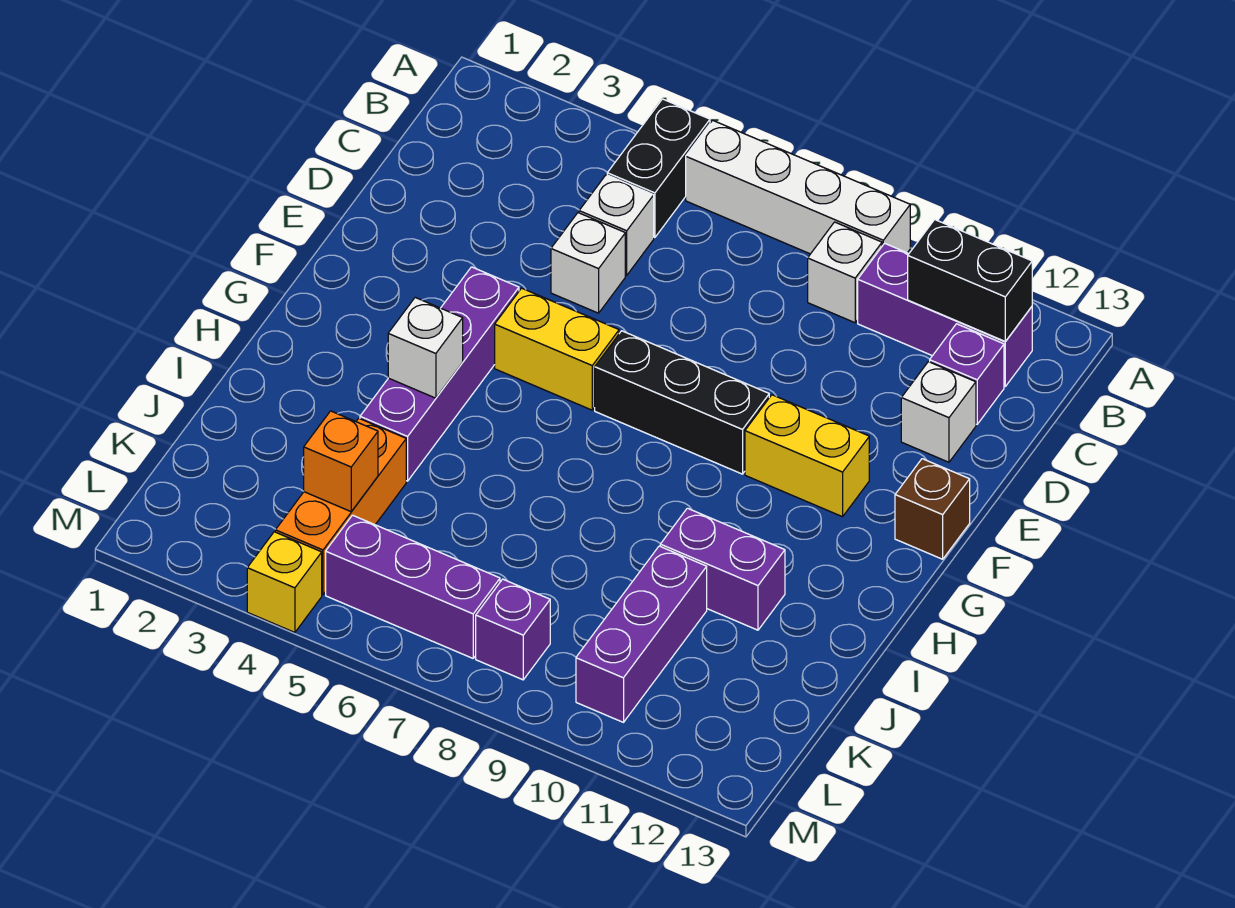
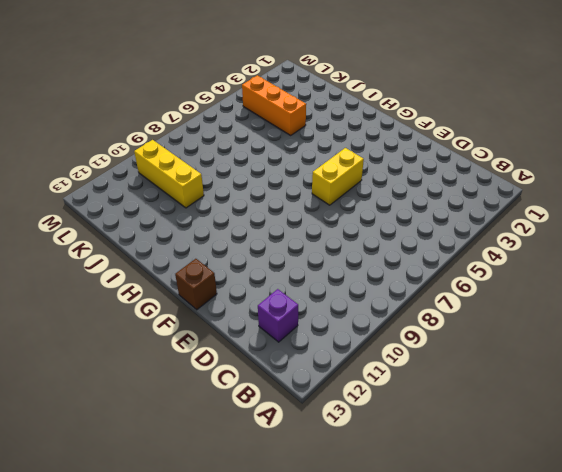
yellow 1x3 brick [134,140,204,208] -> purple 1x3 brick [576,546,707,722]
none -> black 1x2 brick [607,99,710,238]
none -> white 1x4 brick [686,120,910,254]
none -> white 1x1 brick [808,222,882,323]

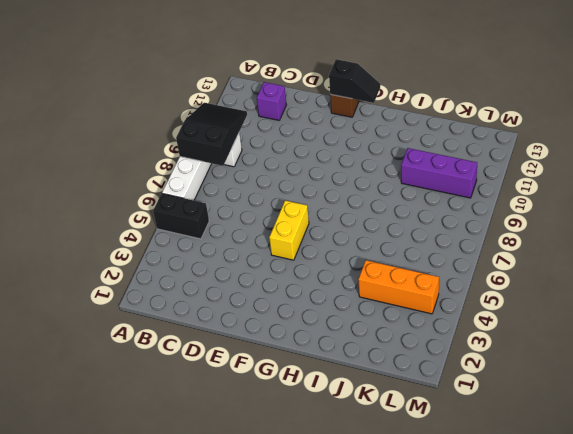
black 2x3 slope [176,103,247,166] -> none
black 1x2 slope [329,59,380,103] -> none
none -> purple 1x3 brick [858,243,1032,386]
none -> white 1x1 brick [579,175,654,275]
none -> white 1x1 brick [551,213,625,313]

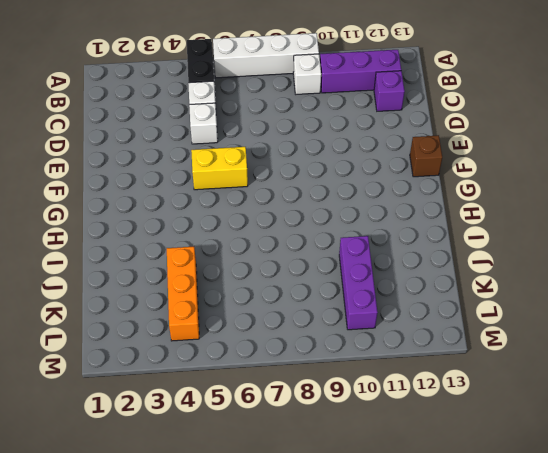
none -> white 1x1 brick [901,362,976,462]
none -> purple 1x4 brick [360,267,519,481]
none -> black 1x3 brick [595,331,769,474]

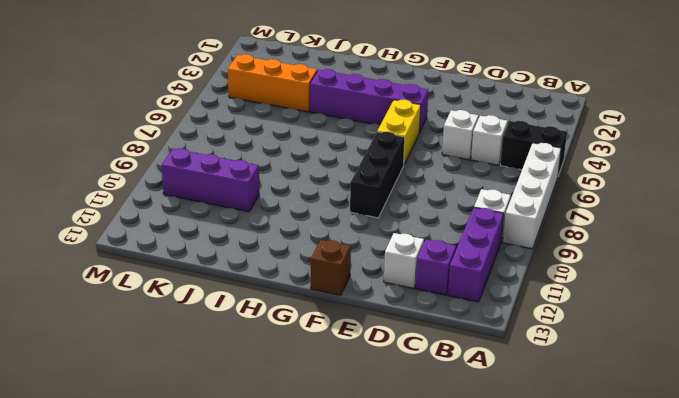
none -> yellow 1x2 brick [745,395,869,517]
none -> purple 1x2 brick [660,508,785,630]
none -> purple 1x3 brick [326,515,500,658]

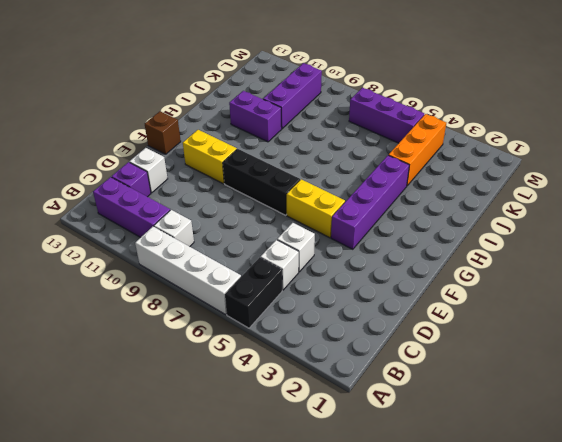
none -> purple 1x1 brick [476,579,550,680]
none -> yellow 1x1 brick [247,532,322,632]
none -> black 1x2 brick [908,220,1032,341]

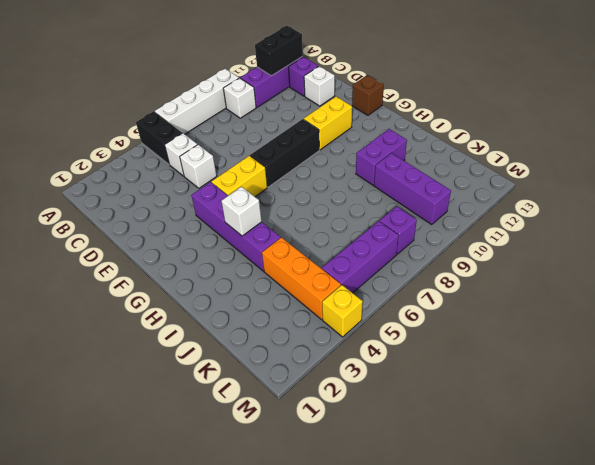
none -> orange 1x1 brick [304,411,378,511]

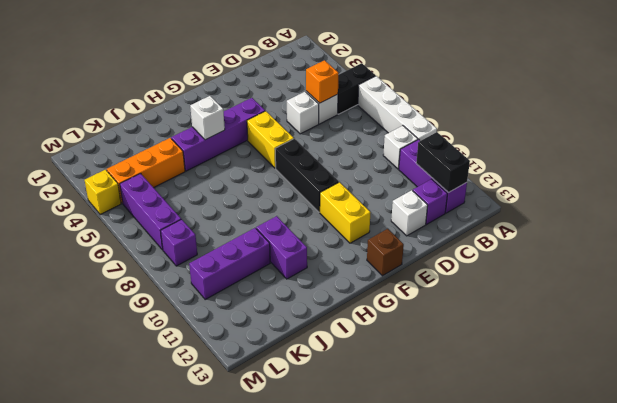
orange 1x1 brick [306,60,339,103] -> orange 1x1 brick moved to [304,411,378,511]

